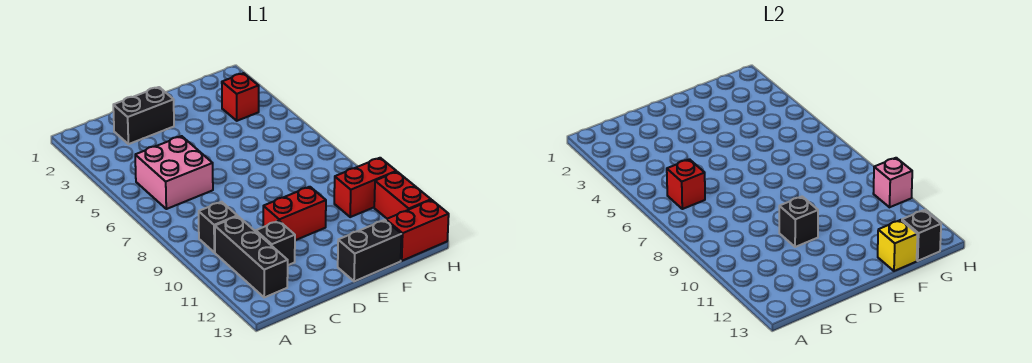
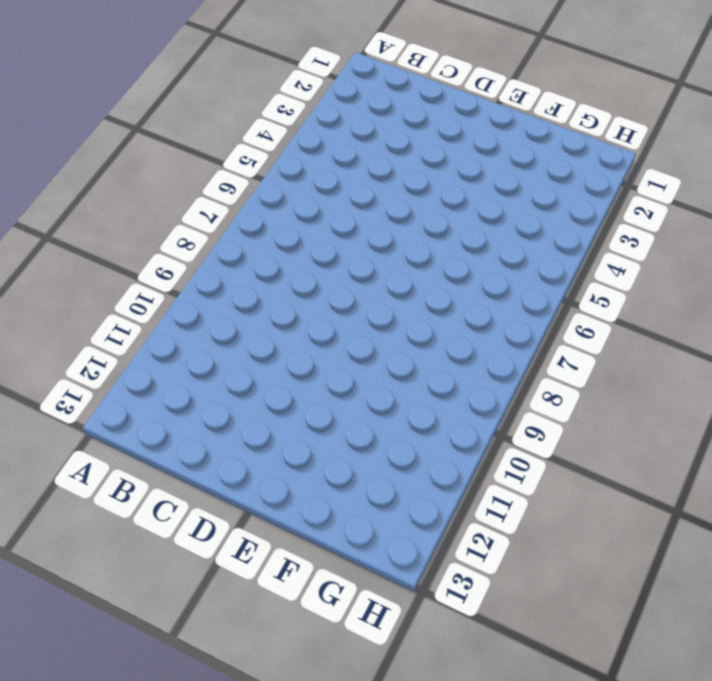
none -> pink 2x2 brick [135,136,213,209]
none -> black 1x1 brick [199,202,237,252]
none -> black 1x3 brick [215,216,288,298]

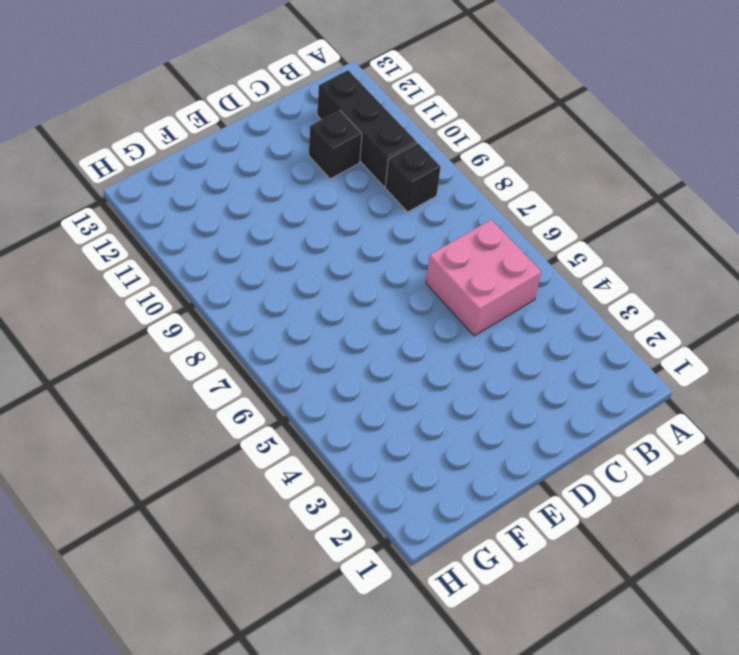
none -> black 1x2 brick [113,87,174,144]
none -> red 1x2 brick [263,187,326,240]
none -> black 1x2 brick [338,220,401,281]

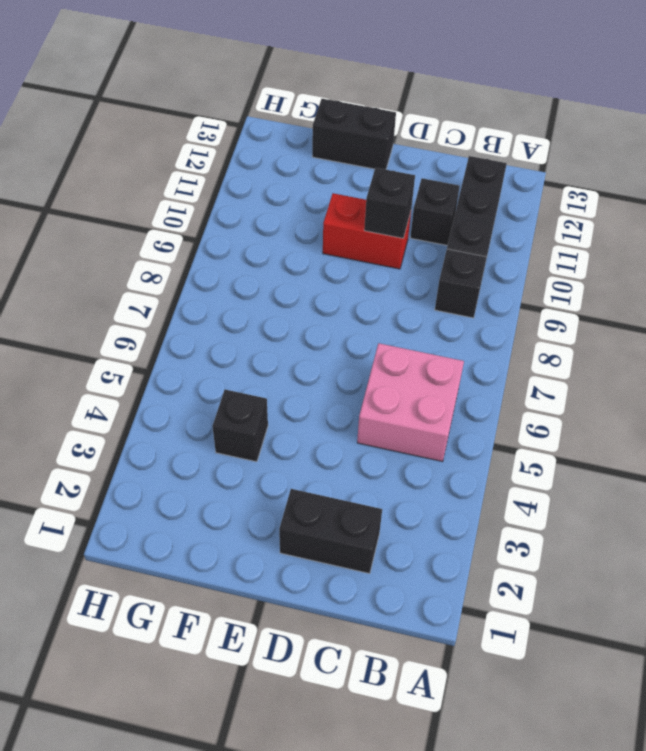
black 1x1 brick [212,390,268,462] -> black 1x1 brick moved to [902,210,941,261]
none -> red 1x1 brick [222,73,259,121]
none -> red 1x2 brick [334,158,396,217]
none -> red 1x2 brick [386,200,449,261]

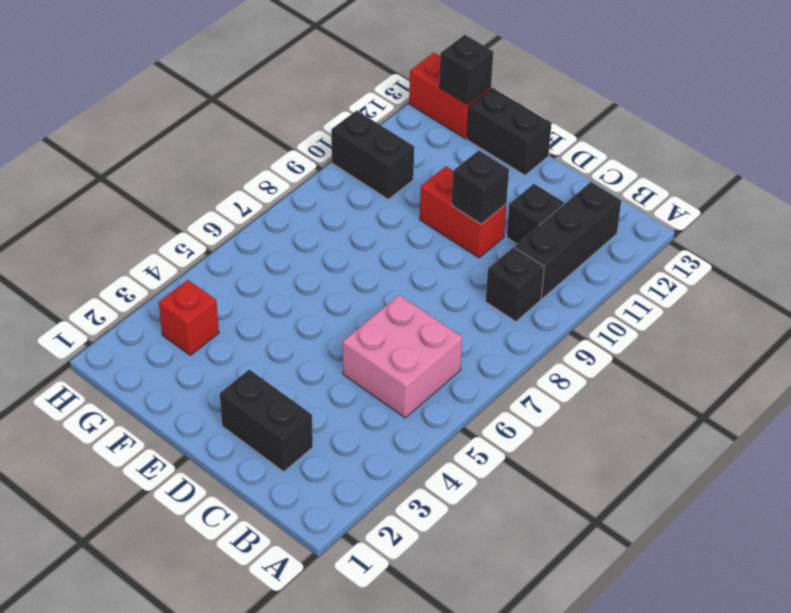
black 1x2 brick [331,110,414,199] -> red 1x2 brick [334,158,396,217]
none -> red 1x2 brick [374,172,431,219]
none -> red 1x1 brick [667,159,705,209]
none -> yellow 1x1 brick [878,220,917,271]

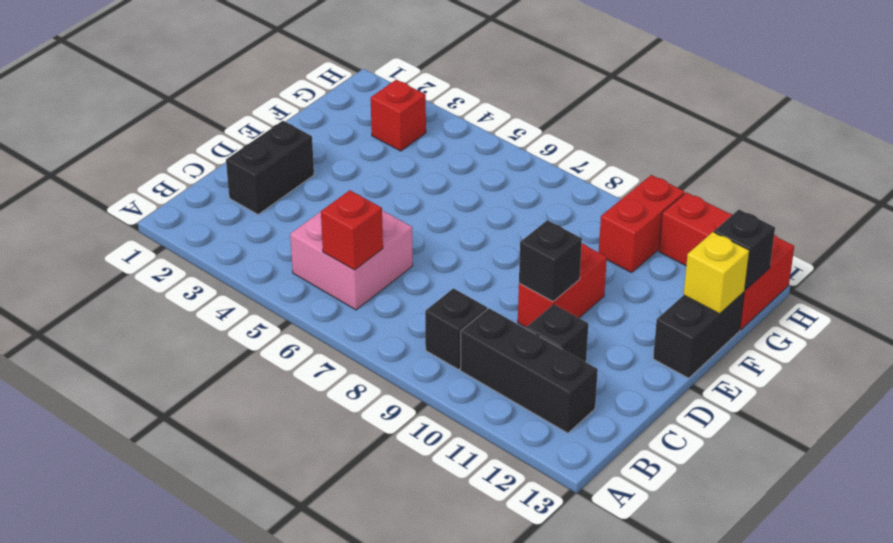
none -> pink 1x1 brick [873,158,912,207]

